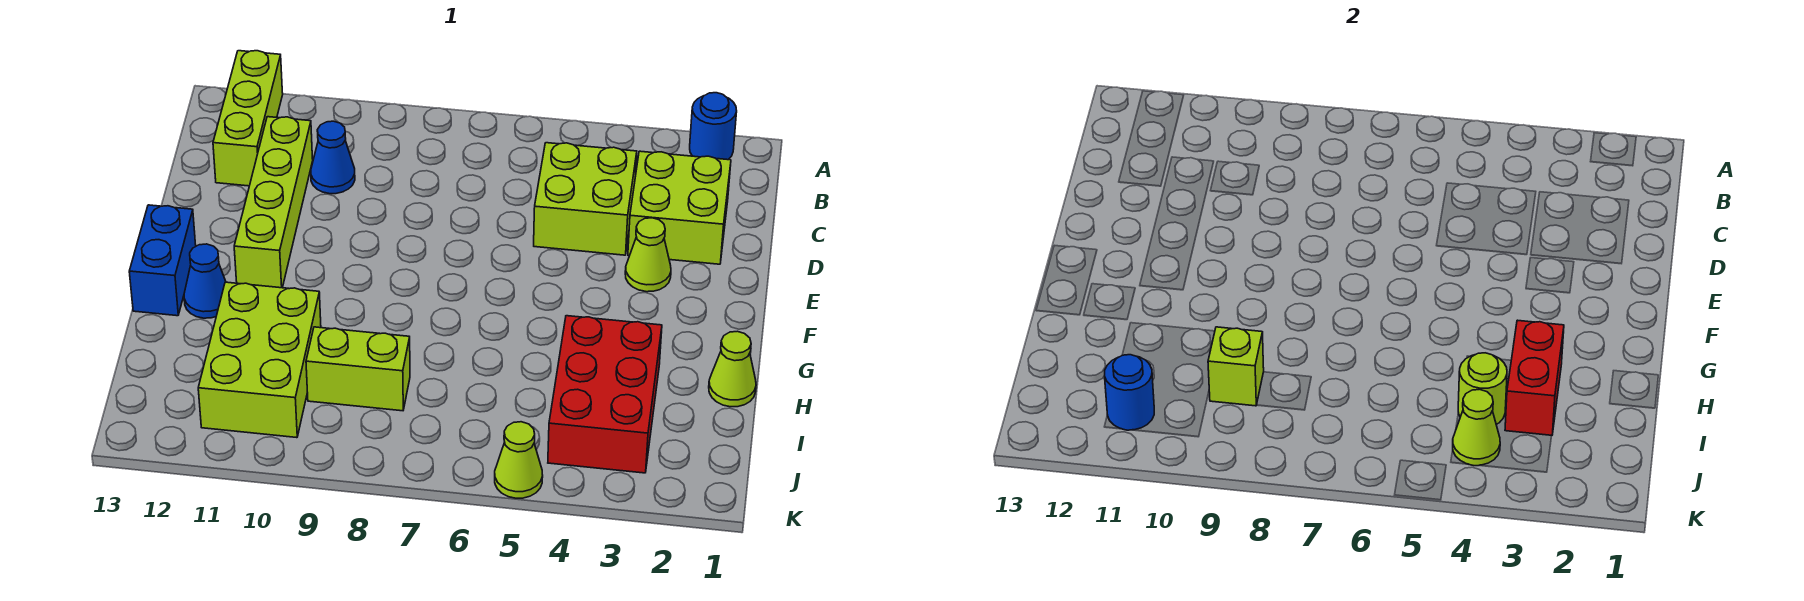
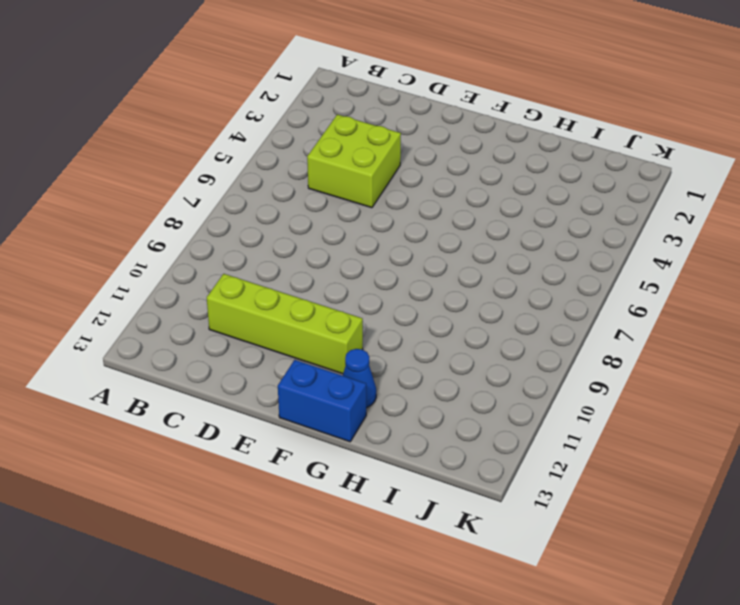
none -> blue 1x1 round brick [690,93,737,160]
none -> lime 1x3 brick [213,51,283,186]
none -> lime 2x2 brick [628,151,731,264]

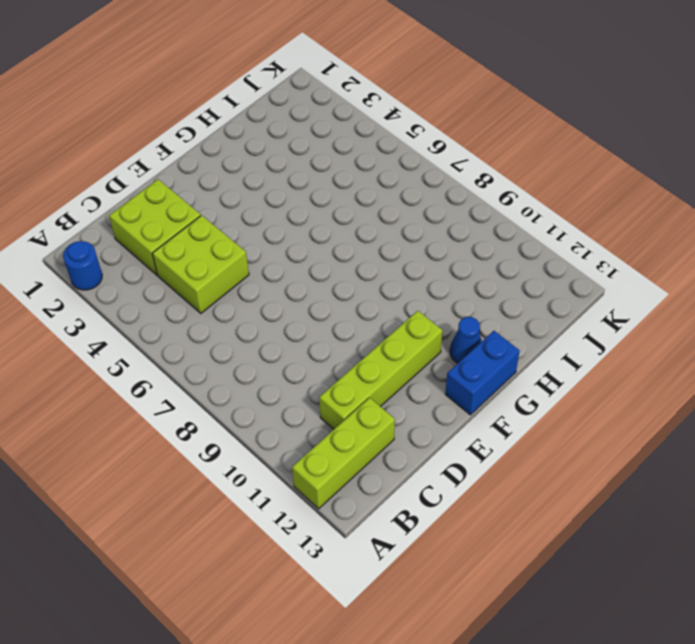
none -> blue 1x1 cone [311,121,355,194]
none -> lime 1x1 cone [625,218,671,292]
none -> lime 1x1 cone [709,331,756,407]

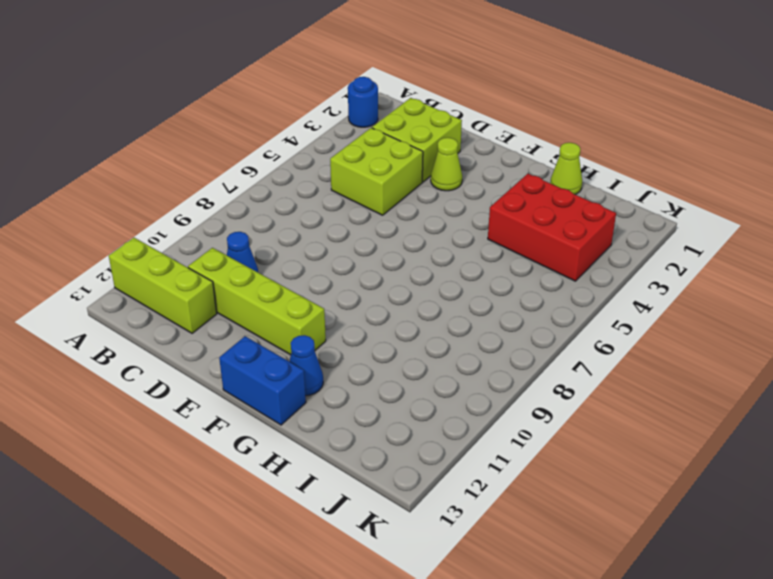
none -> lime 2x3 brick [198,282,321,438]
none -> lime 1x2 brick [306,327,410,411]
none -> lime 1x1 cone [495,422,543,498]

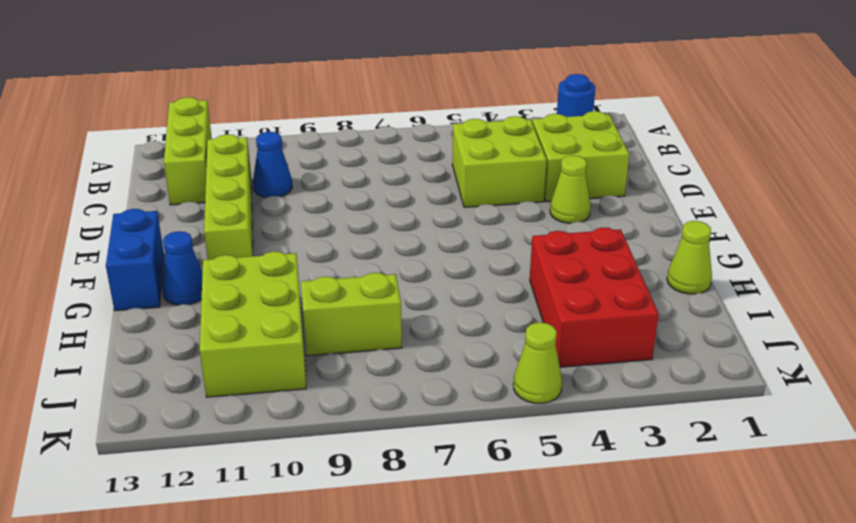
none -> red 1x2 brick [1505,320,1564,435]
none -> lime 1x1 round brick [1458,353,1507,424]
none -> lime 1x1 brick [1208,327,1264,406]

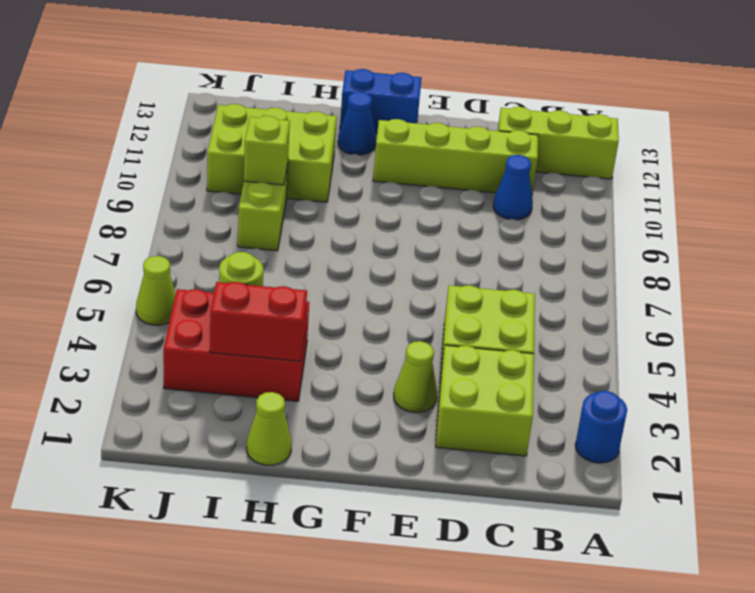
none -> lime 1x1 cone [1453,389,1500,466]
none -> blue 1x1 round brick [1105,355,1154,430]

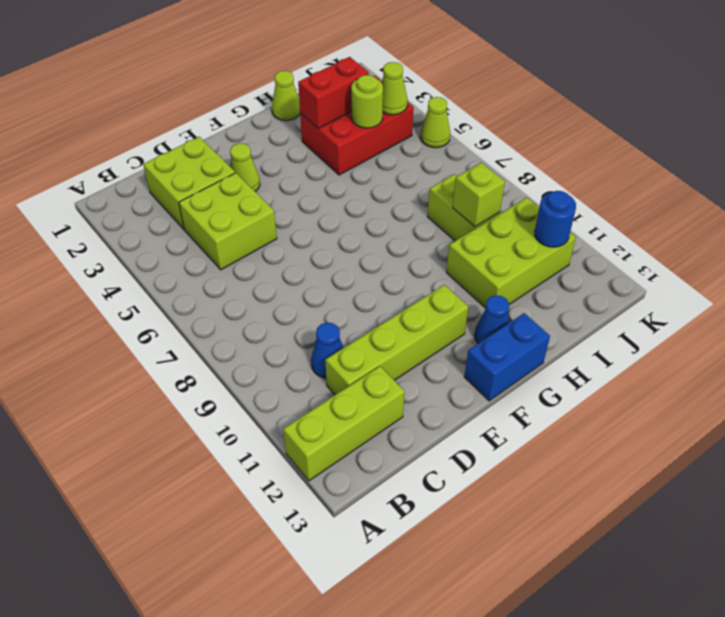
none -> blue 1x1 round brick [690,93,737,160]

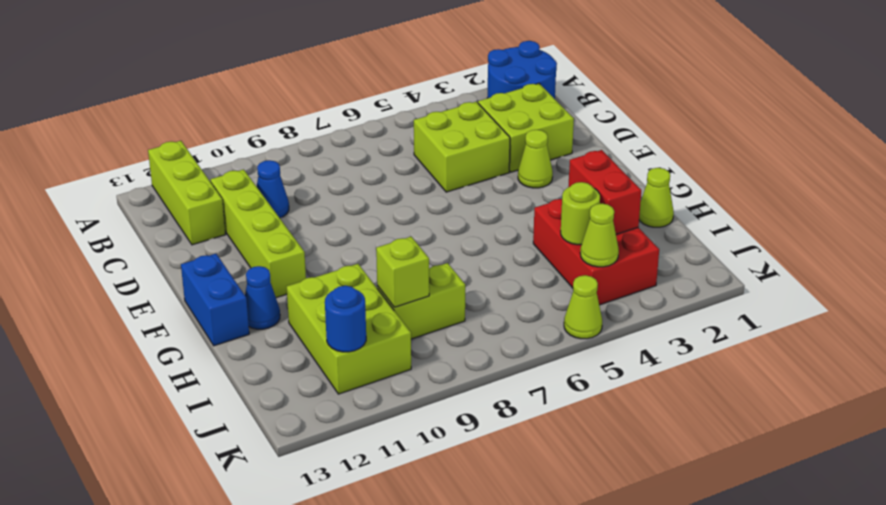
blue 2x2 round brick [488,41,557,99] -> blue 1x1 round brick [690,93,737,160]

